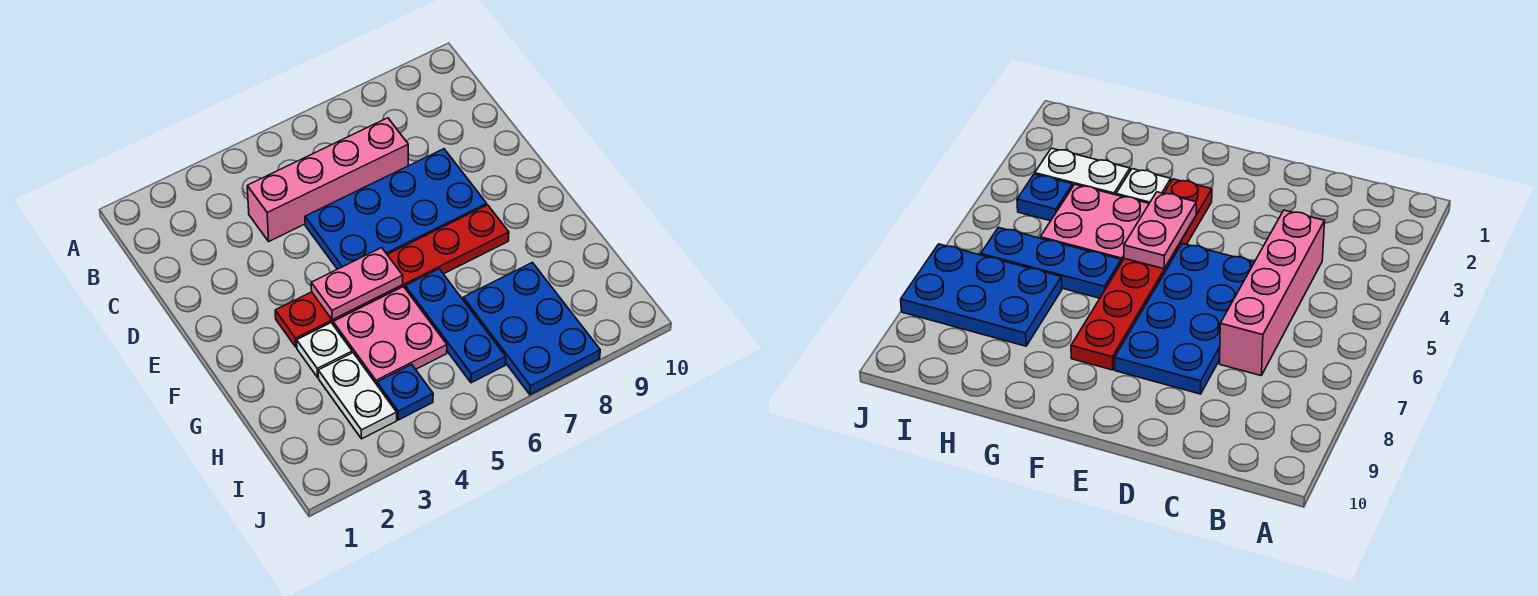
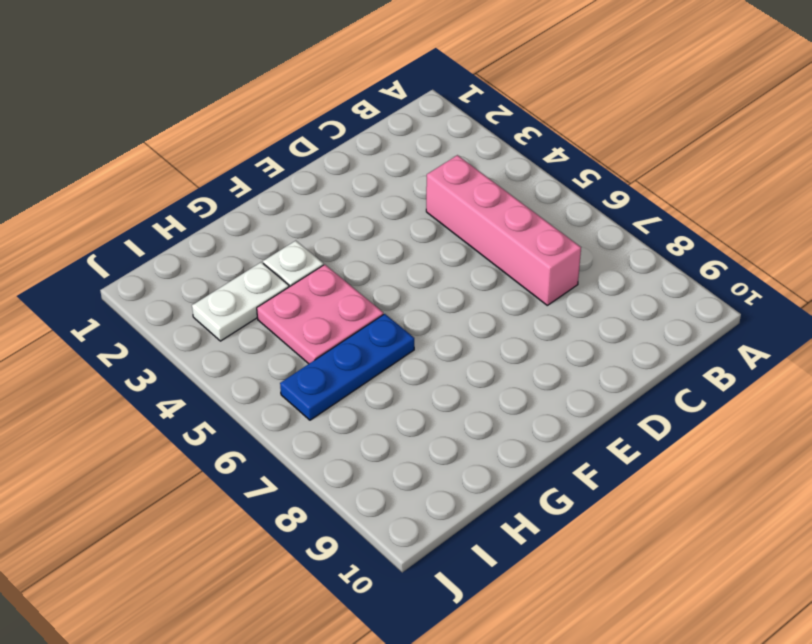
none -> blue 2x4 plate [305,149,487,269]
none -> red 1x6 plate [275,205,509,347]

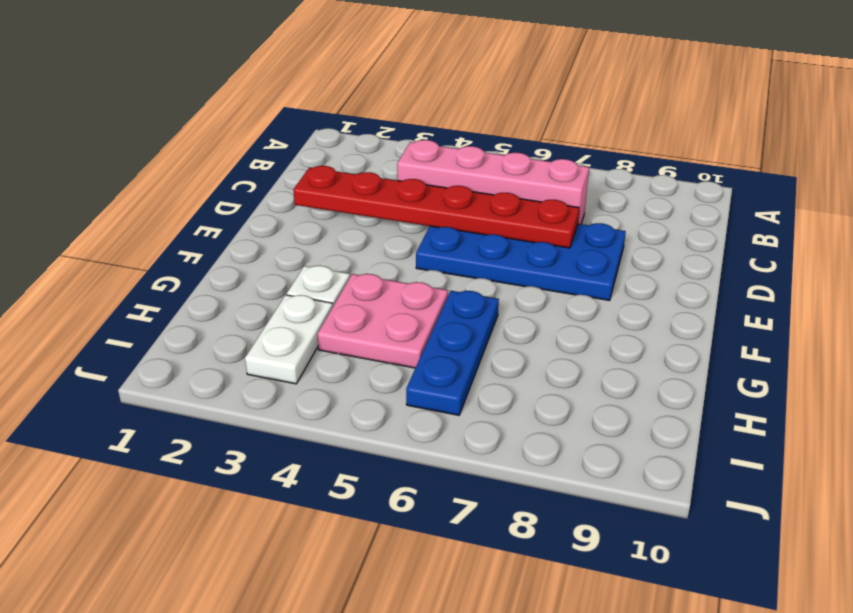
red 1x6 plate [293,166,579,248] -> red 1x6 plate moved to [275,205,509,347]
none -> blue 2x3 plate [463,262,600,395]
none -> blue 1x1 plate [377,364,433,420]

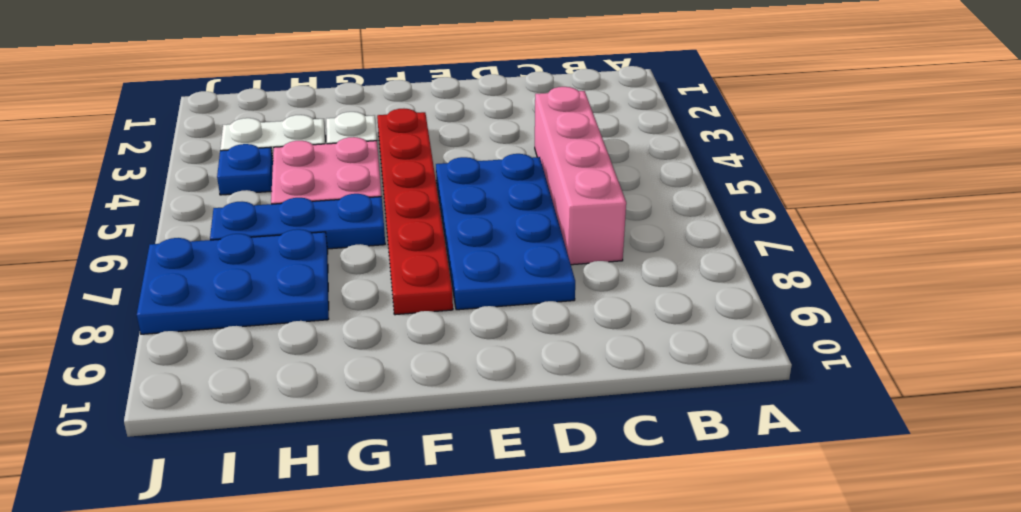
none -> pink 1x2 plate [311,248,403,320]

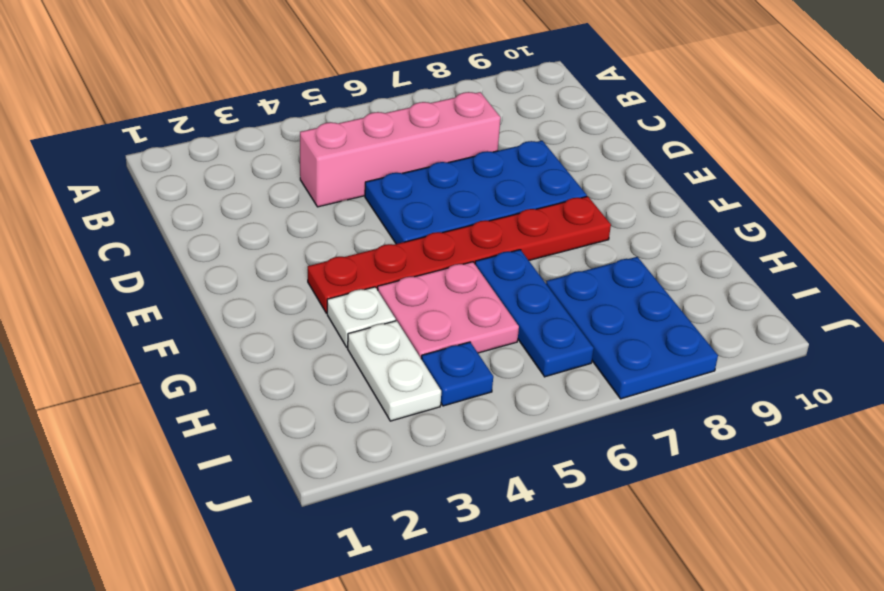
none -> pink 1x2 plate [311,248,403,320]

